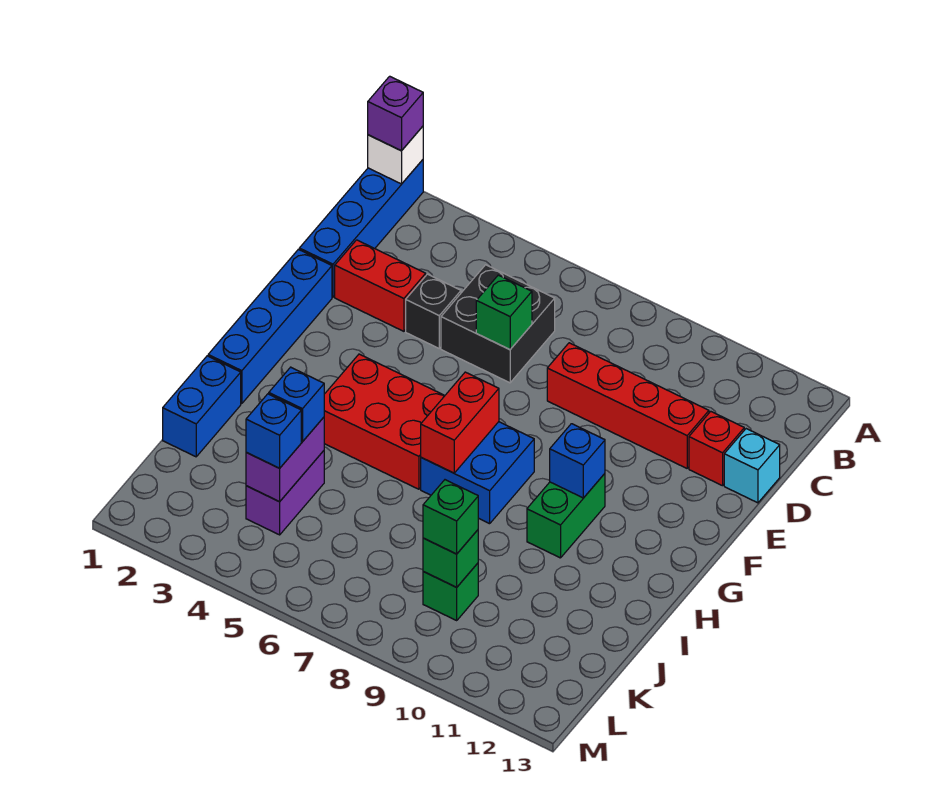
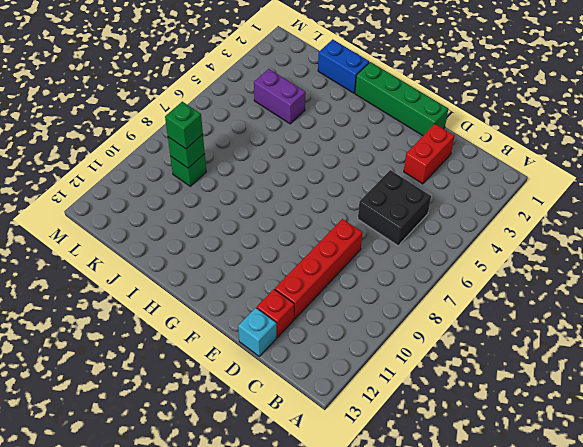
green 1x4 brick [355,62,448,136] -> blue 1x4 brick [208,249,332,404]
none -> blue 1x4 brick [299,160,423,297]
none -> black 1x1 brick [406,274,461,348]
none -> red 2x3 brick [324,354,445,489]

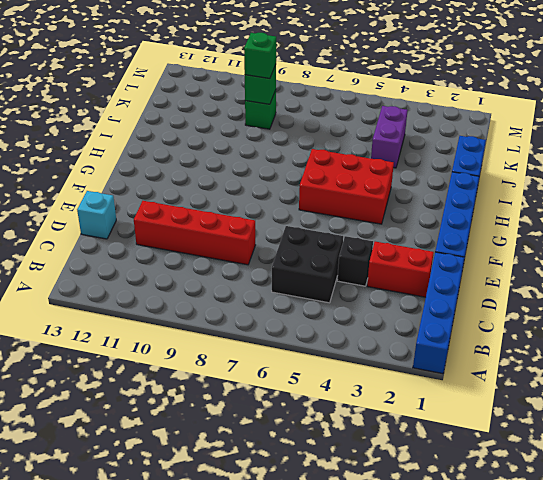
none -> red 1x1 brick [689,411,744,486]
none -> blue 2x2 brick [421,422,534,524]
none -> green 1x2 brick [527,474,605,558]

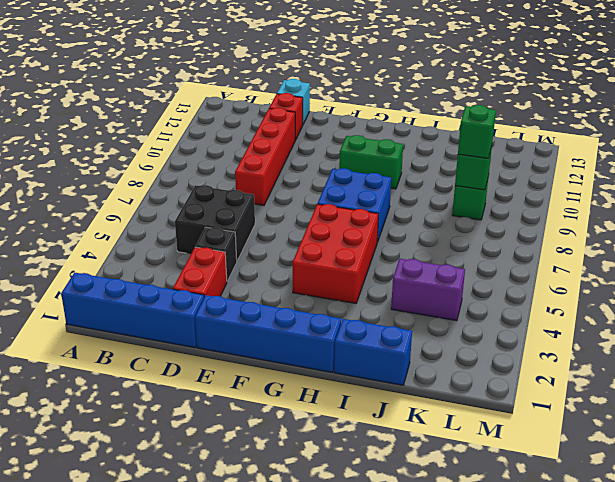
none -> white 1x1 brick [368,126,423,184]
none -> green 1x1 brick [476,275,532,350]
none -> red 1x2 brick [421,372,499,473]

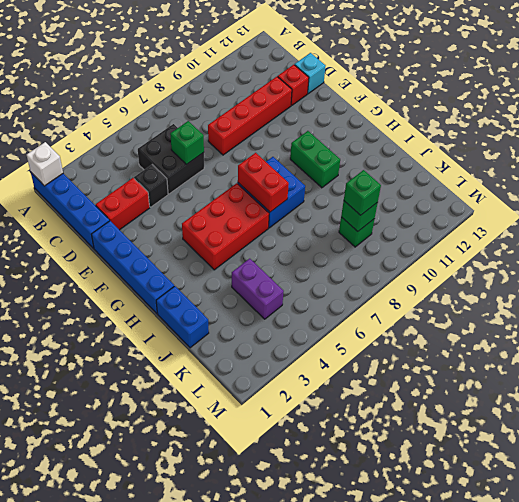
none -> blue 1x1 brick [550,424,605,498]
none -> purple 1x2 brick [246,417,324,502]
none -> purple 1x1 brick [368,76,423,151]

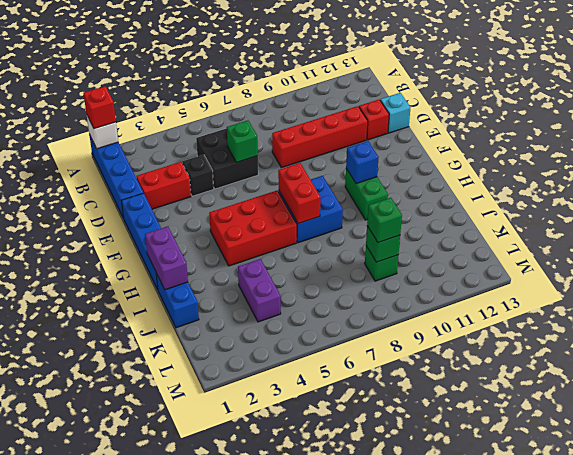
red 1x1 brick [84,86,116,129] -> purple 1x1 brick [368,76,423,151]
purple 1x2 brick [145,227,188,290] -> purple 1x2 brick moved to [246,417,324,502]
none -> blue 1x1 brick [269,367,324,442]
none -> blue 1x1 brick [246,394,301,468]

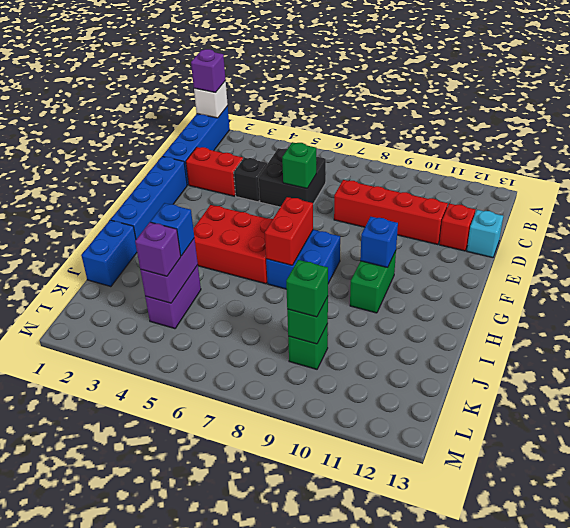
purple 1x1 brick [135,222,181,276] -> blue 1x1 brick [246,394,301,468]

